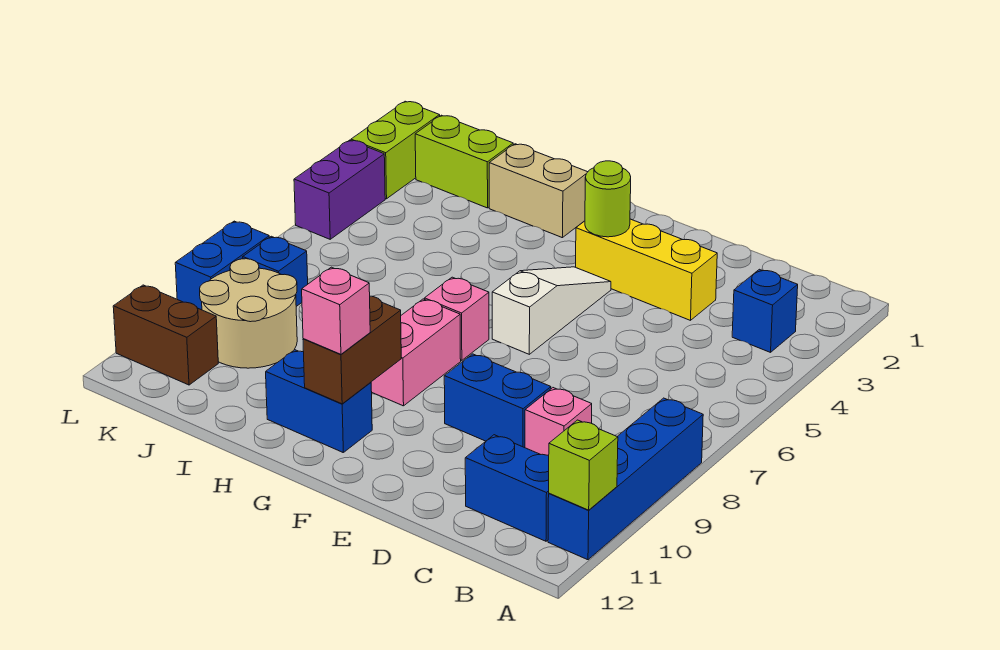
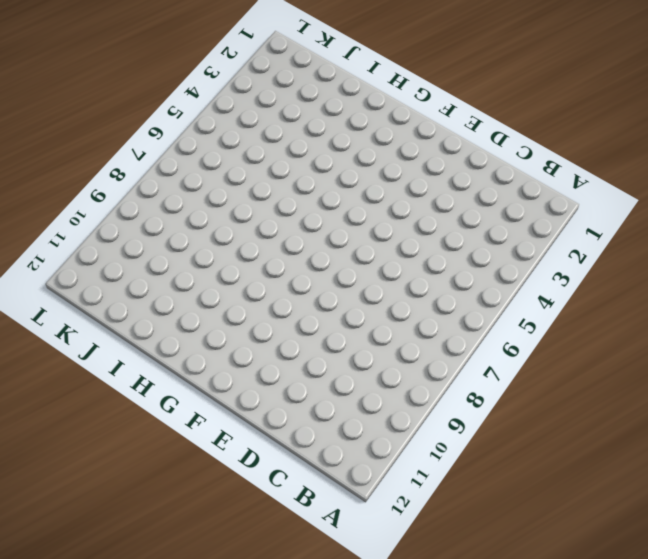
none -> blue 1x4 brick [548,398,703,560]
none -> blue 1x1 brick [732,269,798,352]
none -> blue 1x2 brick [465,435,549,541]

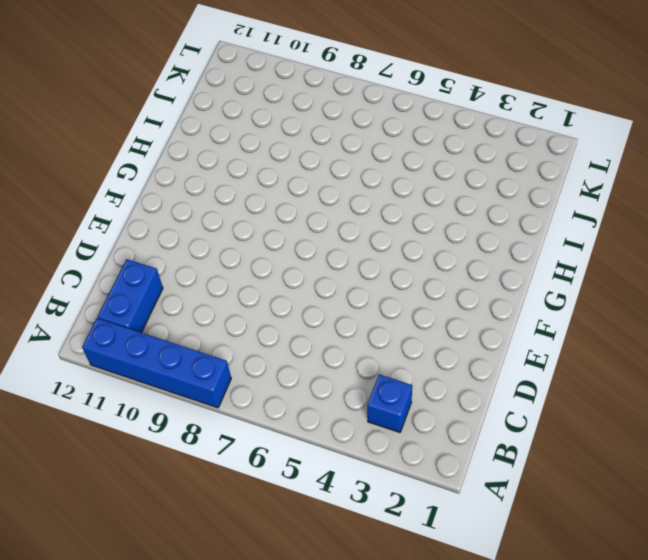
none -> pink 1x1 brick [525,388,592,456]
none -> yellow 1x3 brick [576,219,717,320]
none -> blue 1x2 brick [444,354,551,448]

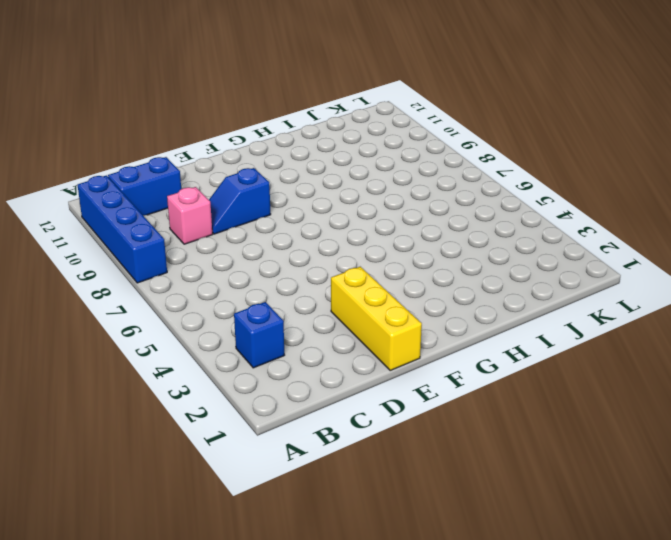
blue 1x2 slope [209,168,271,234] -> blue 1x2 brick [444,354,551,448]
yellow 1x3 brick [331,267,422,370] -> yellow 1x3 brick turned to [576,219,717,320]
none -> white 1x3 slope [492,267,611,354]
none -> pink 1x1 brick [425,277,489,360]
none -> pink 1x2 brick [371,299,461,406]

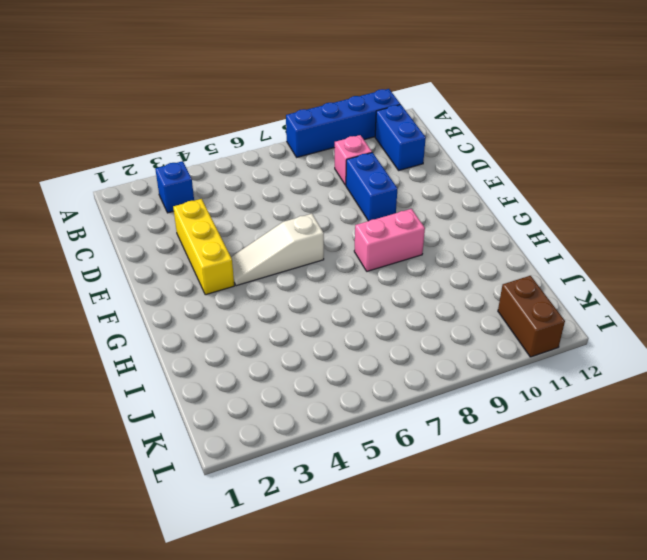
none -> pink 1x1 brick [425,277,489,360]
none -> blue 1x2 brick [266,350,372,452]
none -> tan 1x2 brick [489,144,587,238]

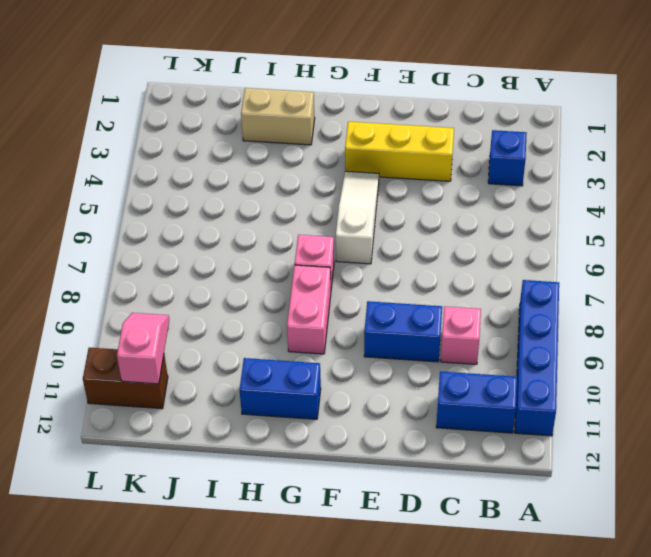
pink 1x2 slope [117,313,169,384] -> none
none -> lime 1x2 brick [415,115,513,208]
none -> tan 2x2 round brick [200,259,297,368]
none -> blue 1x1 brick [243,236,308,306]

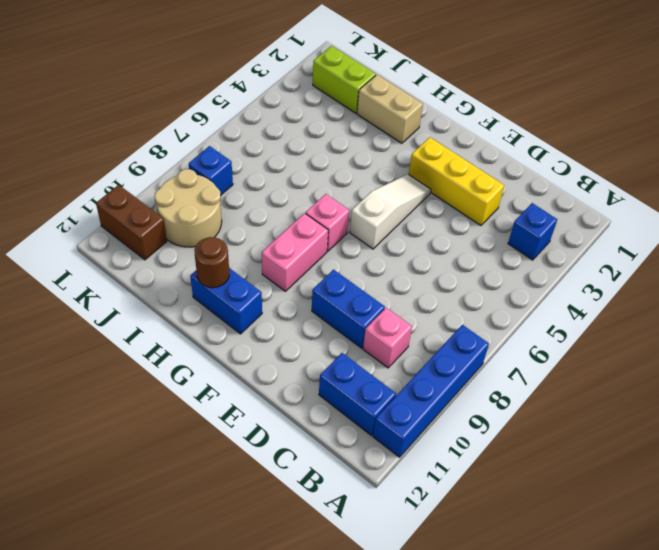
brown 1x1 round brick [194,237,229,288] -> none
none -> lime 1x2 brick [351,101,440,199]
none -> purple 1x2 brick [294,140,385,239]
none -> blue 1x2 brick [175,221,269,310]

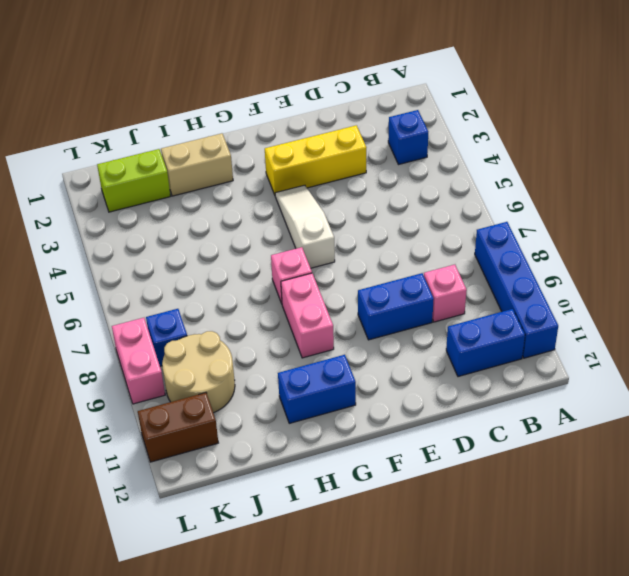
pink 1x2 brick [112,318,165,404] -> blue 1x2 brick [175,221,269,310]
none -> lime 1x2 brick [351,101,440,199]
none -> purple 1x2 brick [294,140,385,239]
none -> lime 1x1 brick [549,420,618,510]

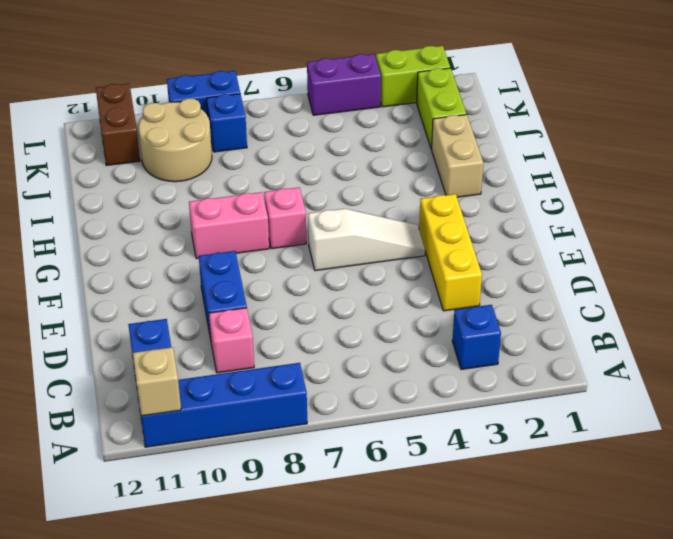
tan 1x1 brick [133,347,181,416] -> lime 1x1 brick [549,420,618,510]
none -> blue 1x2 brick [266,350,372,452]
none -> lime 1x1 round brick [585,161,631,237]
none -> brown 1x2 brick [303,296,401,404]

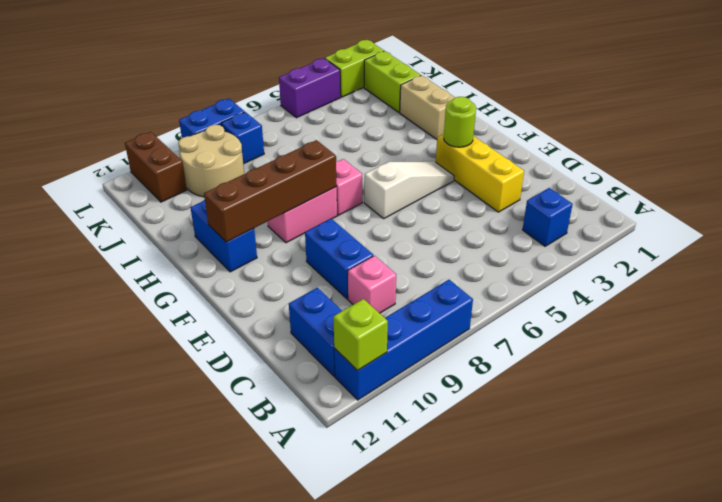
brown 1x4 brick [204,140,337,242] -> brown 1x2 brick [303,296,401,404]
none -> pink 1x1 brick [302,267,370,354]

